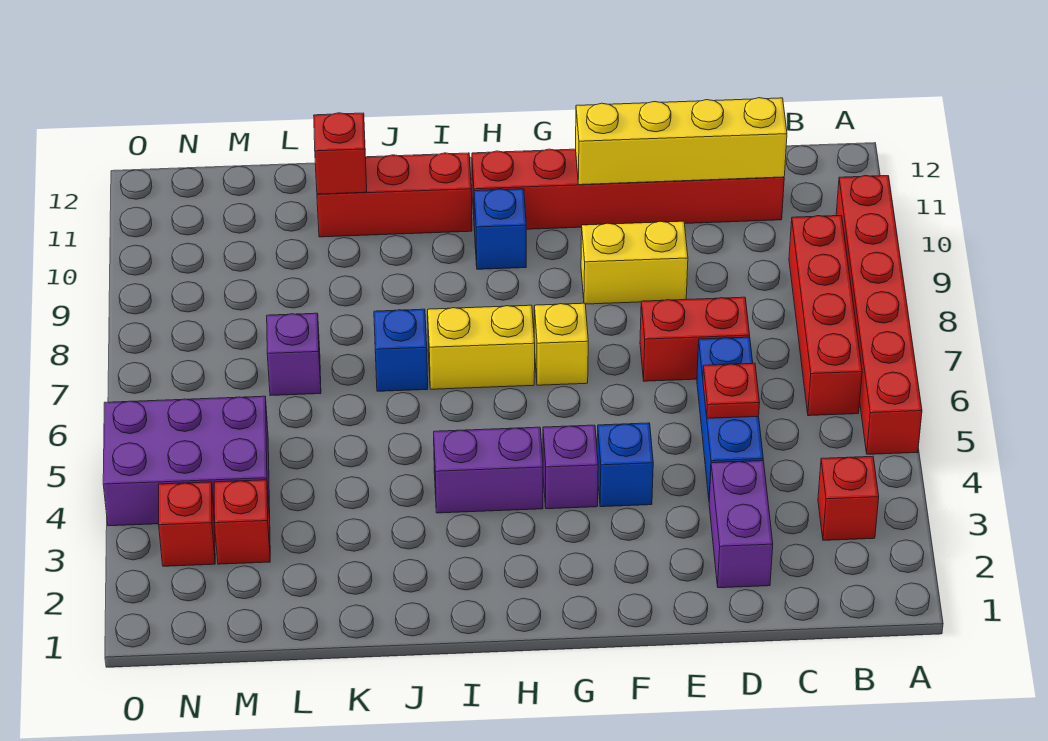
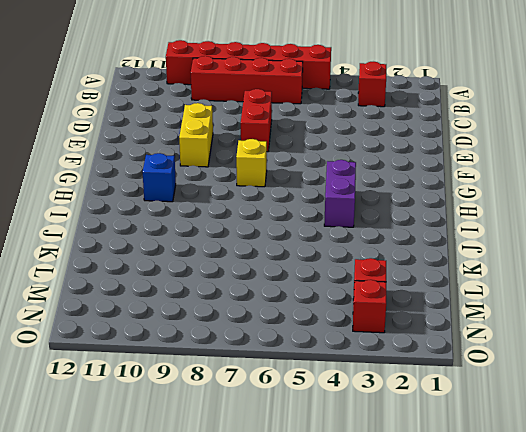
none -> red 1x6 brick [472,149,784,231]
none -> purple 1x2 brick [709,461,773,588]
none -> blue 1x3 brick [697,337,763,498]

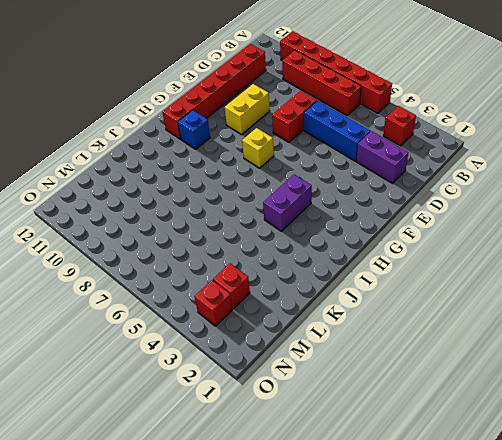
none -> blue 1x1 brick [597,423,653,507]
none -> purple 1x1 brick [543,425,598,509]
none -> yellow 1x2 brick [428,305,535,389]

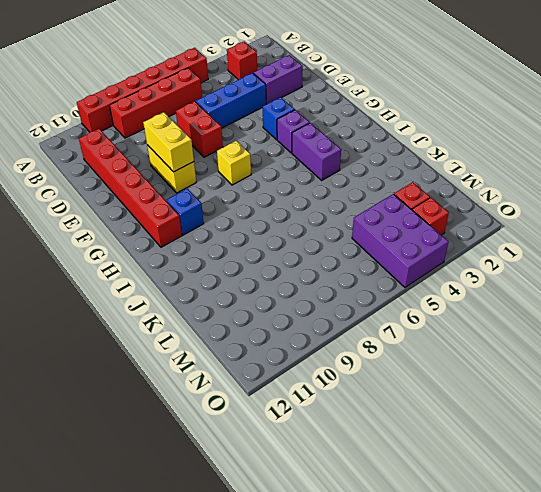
yellow 1x2 brick [143,112,194,172] -> yellow 1x2 brick moved to [428,305,535,389]
none -> red 1x3 brick [317,153,472,237]
none -> blue 1x1 brick [374,309,428,391]
none -> purple 1x1 brick [267,313,321,396]

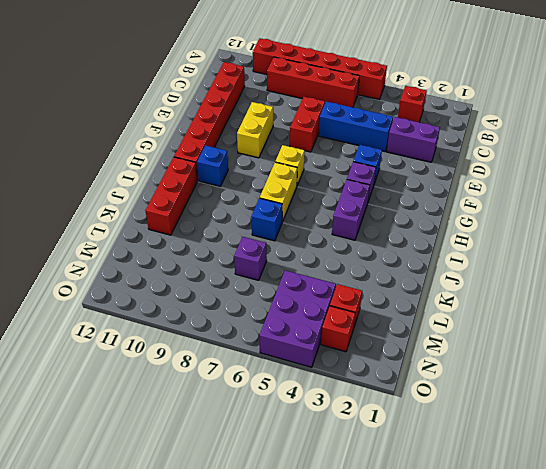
none -> yellow 1x4 brick [576,98,787,185]
none -> red 1x1 plate [703,363,760,418]
none -> red 1x1 brick [314,113,367,194]

